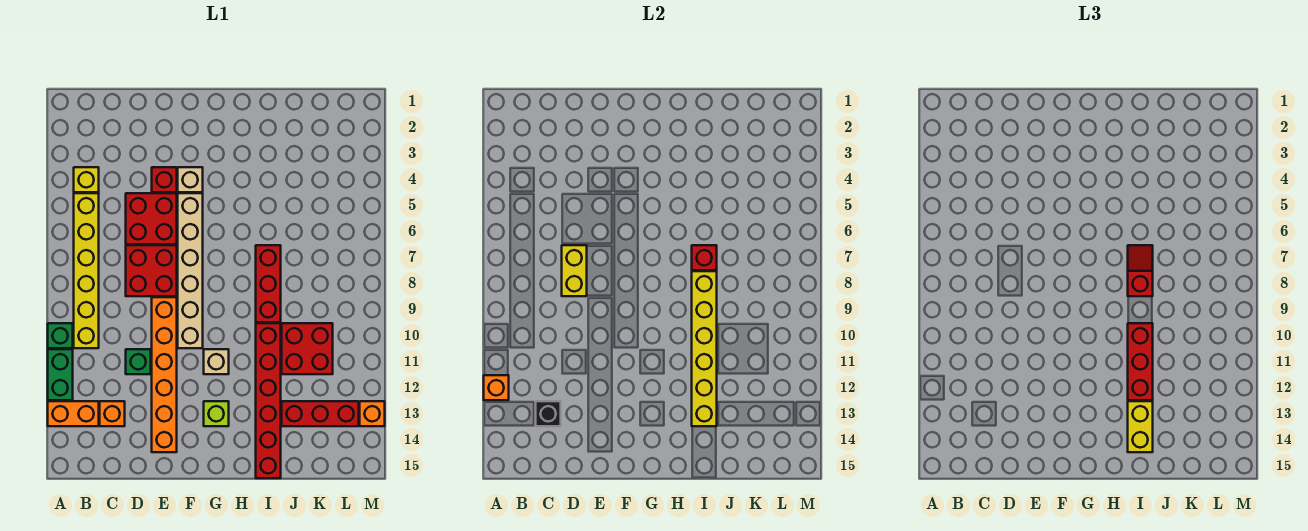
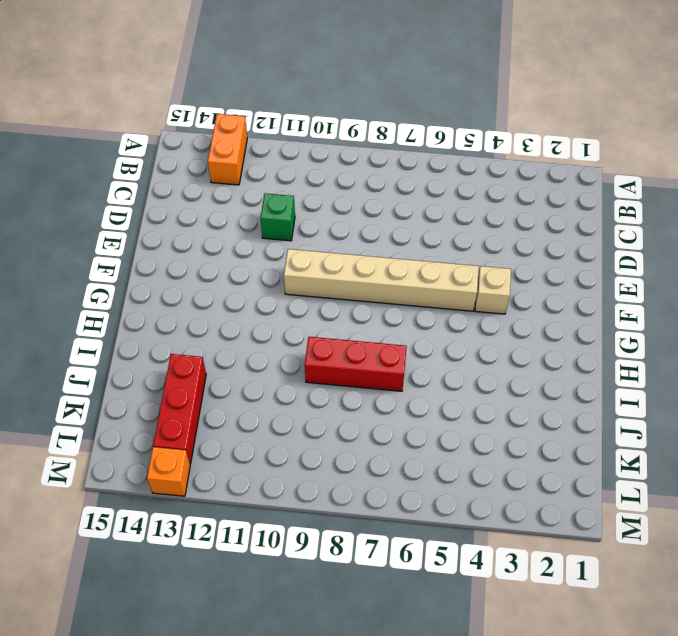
none -> green 1x1 brick [48,323,73,348]
none -> green 1x2 brick [48,349,73,400]
none -> yellow 1x1 brick [74,167,99,192]

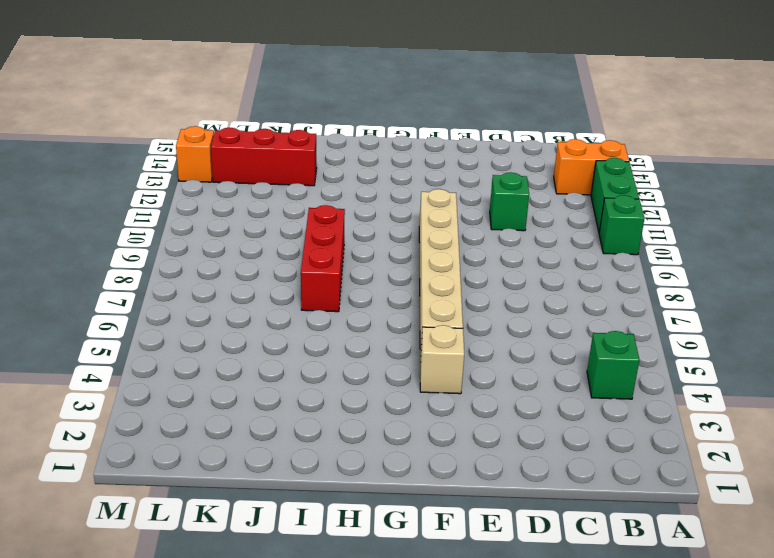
green 1x1 brick [587,331,639,399] -> yellow 1x1 brick [74,167,99,192]
none -> yellow 1x6 brick [74,193,99,348]
none -> orange 1x1 brick [100,401,125,426]
none -> red 2x2 brick [126,193,177,244]

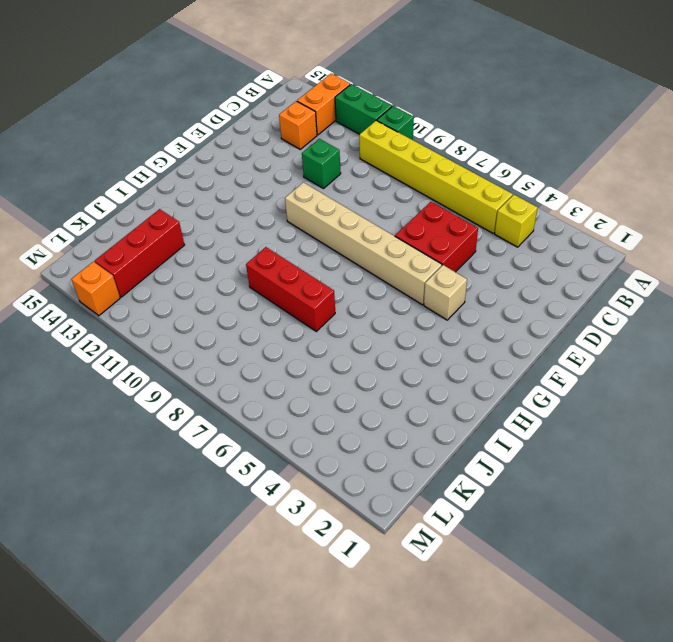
none -> red 2x2 brick [126,245,177,296]
none -> red 1x1 brick [152,167,177,192]
none -> orange 1x6 brick [152,297,177,452]

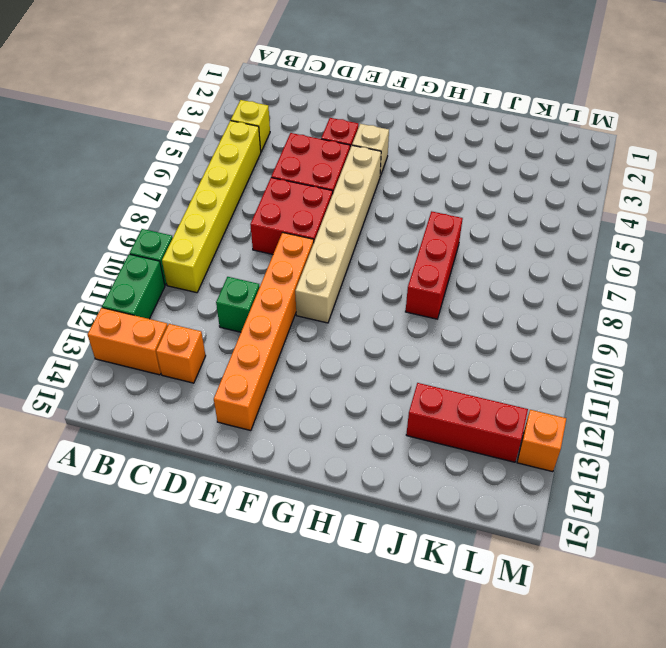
none -> tan 1x1 brick [204,349,229,374]
none -> lime 1x1 brick [204,401,229,426]
none -> red 1x6 brick [256,323,281,478]

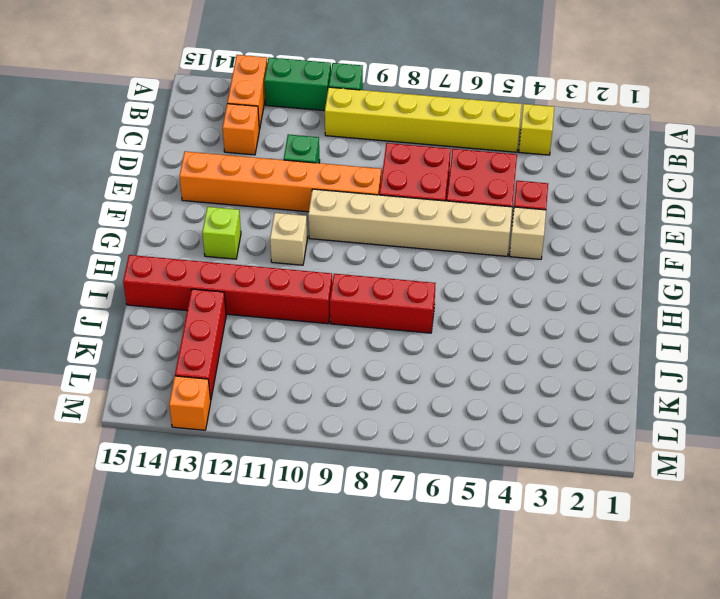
none -> red 2x2 brick [282,323,333,374]
none -> orange 1x1 brick [484,375,509,400]
none -> black 1x1 brick [536,401,561,426]

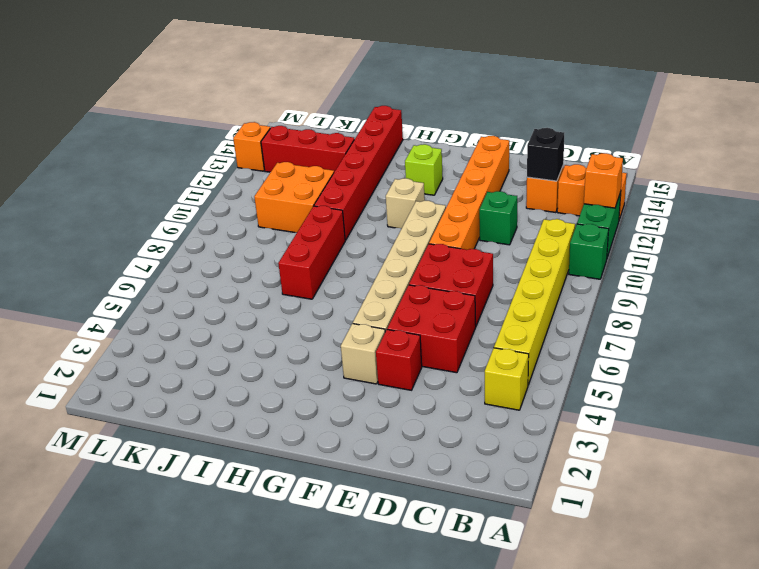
orange 2x2 brick [254,162,334,233] -> red 2x2 brick [282,323,333,374]
none -> yellow 1x2 brick [562,245,587,296]
none -> red 1x1 brick [692,245,717,270]
none -> yellow 1x6 brick [692,271,717,426]

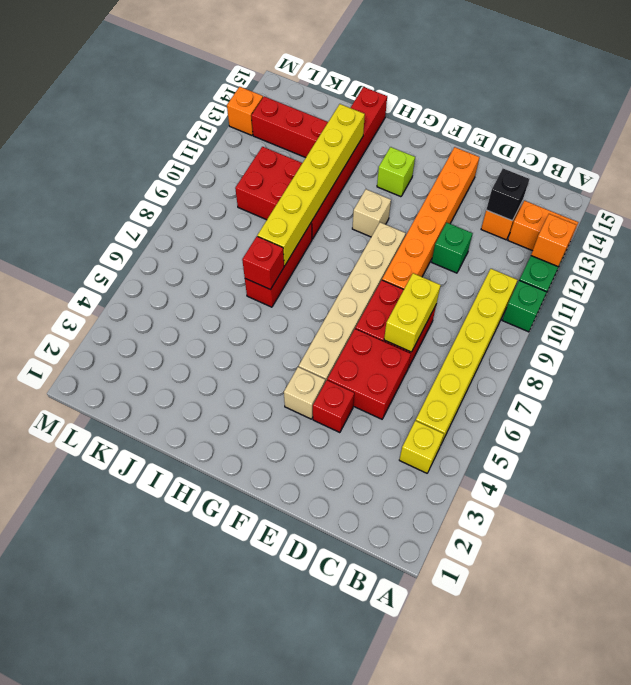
none -> red 1x2 slope [1128,245,1153,296]
none -> red 1x3 brick [1128,323,1153,400]
none -> yellow 1x2 brick [1128,401,1153,452]

